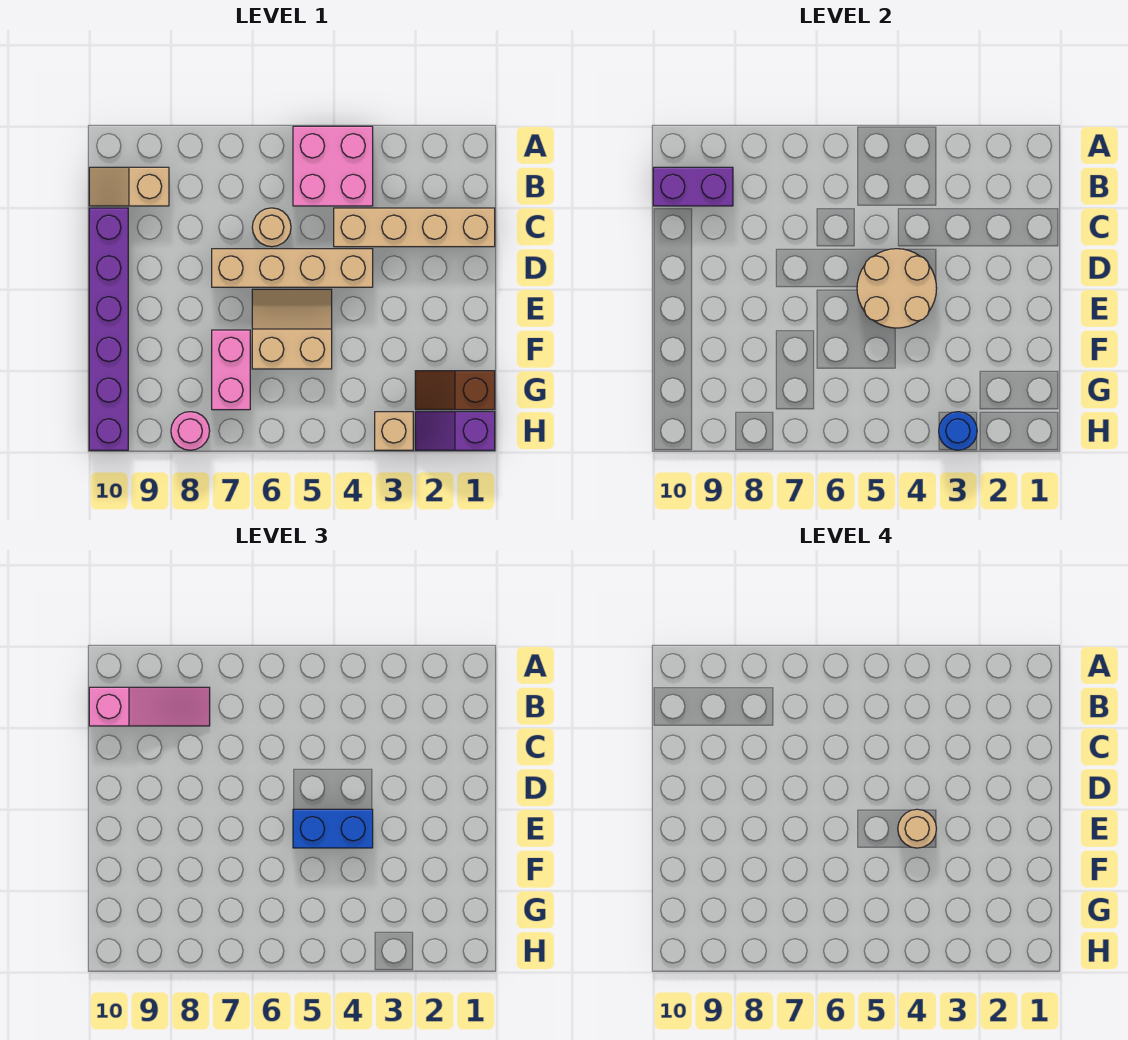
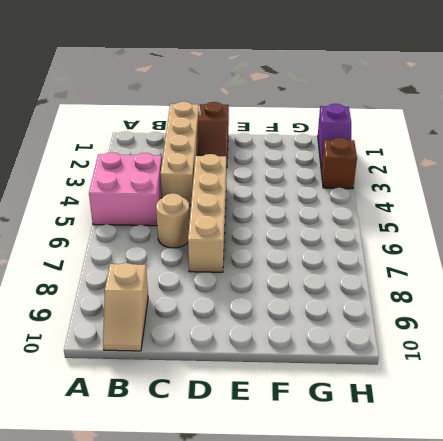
brown 1x2 slope [198,102,229,168] -> brown 1x2 slope moved to [415,371,495,410]
brown 1x1 brick [321,138,357,189] -> tan 1x1 brick [375,412,413,450]
none -> purple 1x6 brick [89,208,128,450]
none -> tan 2x2 slope [252,289,332,369]
none -> pink 1x2 brick [212,330,250,410]

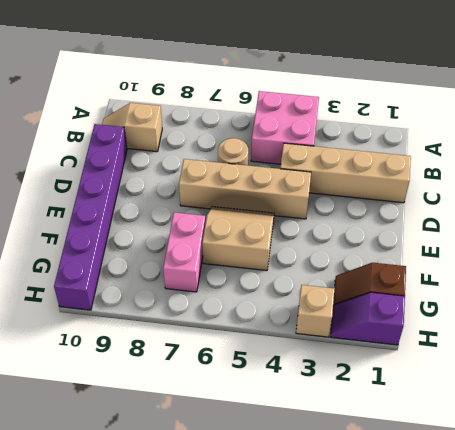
none -> pink 1x1 round brick [171,412,210,450]
none -> purple 1x2 brick [653,167,733,206]
none -> tan 2x2 round brick [857,249,937,328]

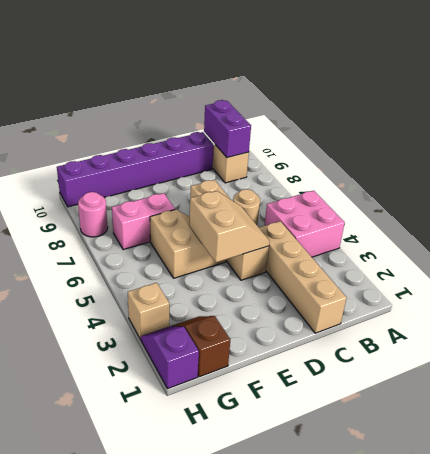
tan 2x2 slope [189,191,270,262] -> tan 2x2 round brick [857,249,937,328]
none -> blue 1x1 round brick [939,412,977,450]
none -> pink 1x3 slope [89,687,210,726]
none -> blue 1x2 brick [293,809,373,848]

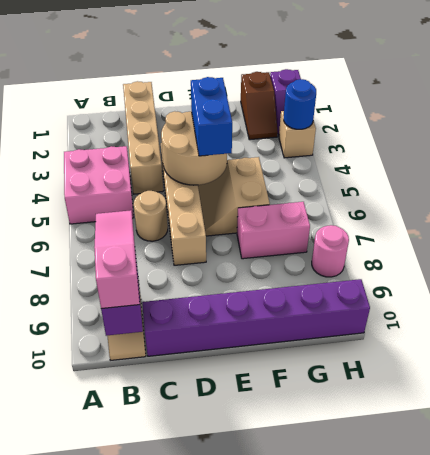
none -> tan 1x1 round brick [898,809,937,848]

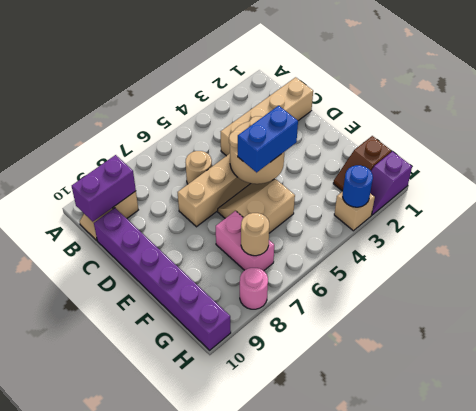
tan 1x1 round brick [241,213,269,256] -> tan 1x1 round brick moved to [898,809,937,848]
none -> pink 2x2 brick [293,126,373,206]
none -> pink 1x3 slope [89,687,210,726]

